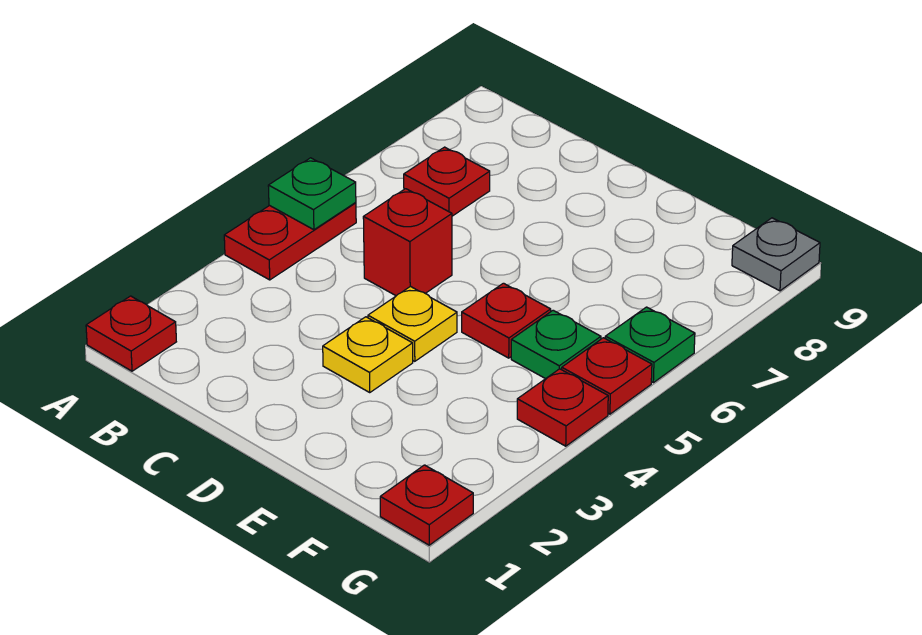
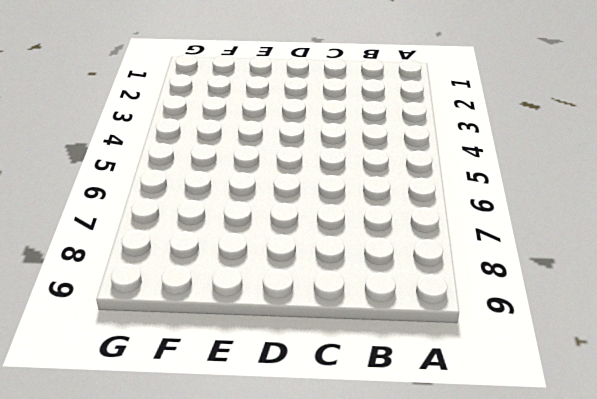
none -> red 1x1 plate [86,296,176,371]
none -> red 1x2 plate [224,203,356,280]
none -> red 1x1 plate [404,147,490,216]

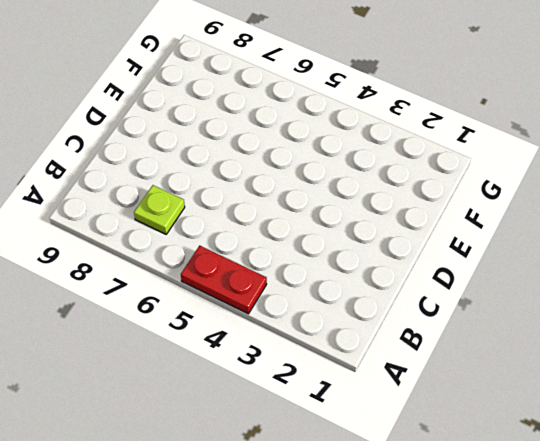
lime 1x1 plate [134,185,185,234] -> red 1x1 plate [404,147,490,216]
none -> red 1x1 plate [86,296,176,371]
none -> red 1x1 brick [363,189,452,296]
none -> yellow 1x1 plate [323,317,413,392]

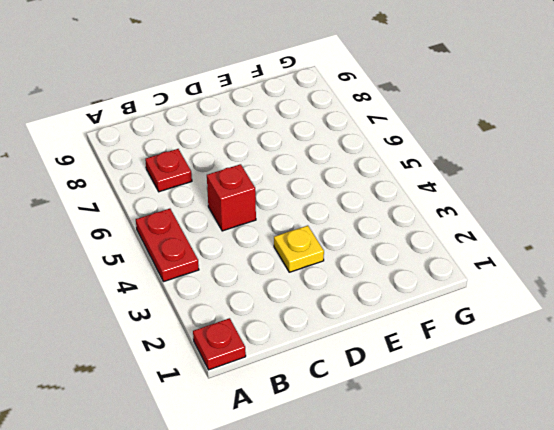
none -> yellow 1x1 plate [368,286,457,361]
none -> red 1x1 plate [462,283,551,358]
none -> green 1x1 plate [511,310,601,379]

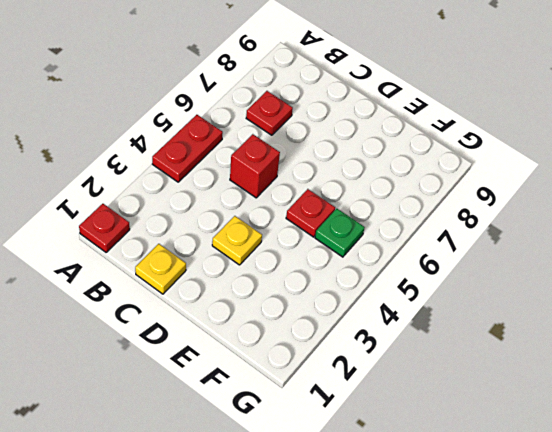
yellow 1x1 plate [135,244,186,294] -> yellow 1x1 plate moved to [368,286,457,361]
none -> red 1x1 plate [380,465,473,545]
none -> red 1x1 plate [517,369,608,446]
none -> red 1x1 plate [562,338,652,414]

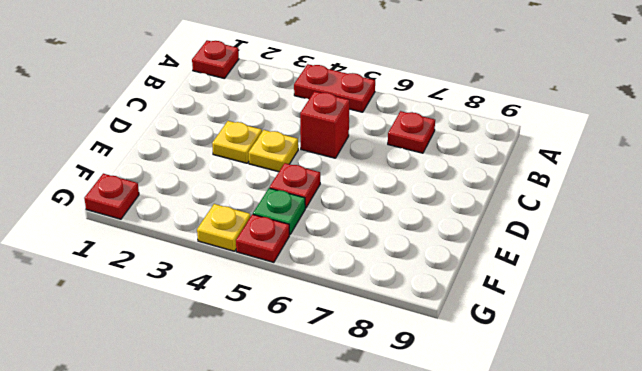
yellow 1x1 plate [197,204,251,251] -> red 1x1 plate [517,369,608,446]
none -> green 1x1 plate [605,307,695,383]
none -> grey 1x1 plate [732,218,820,291]
none -> green 1x1 plate [268,158,356,230]

